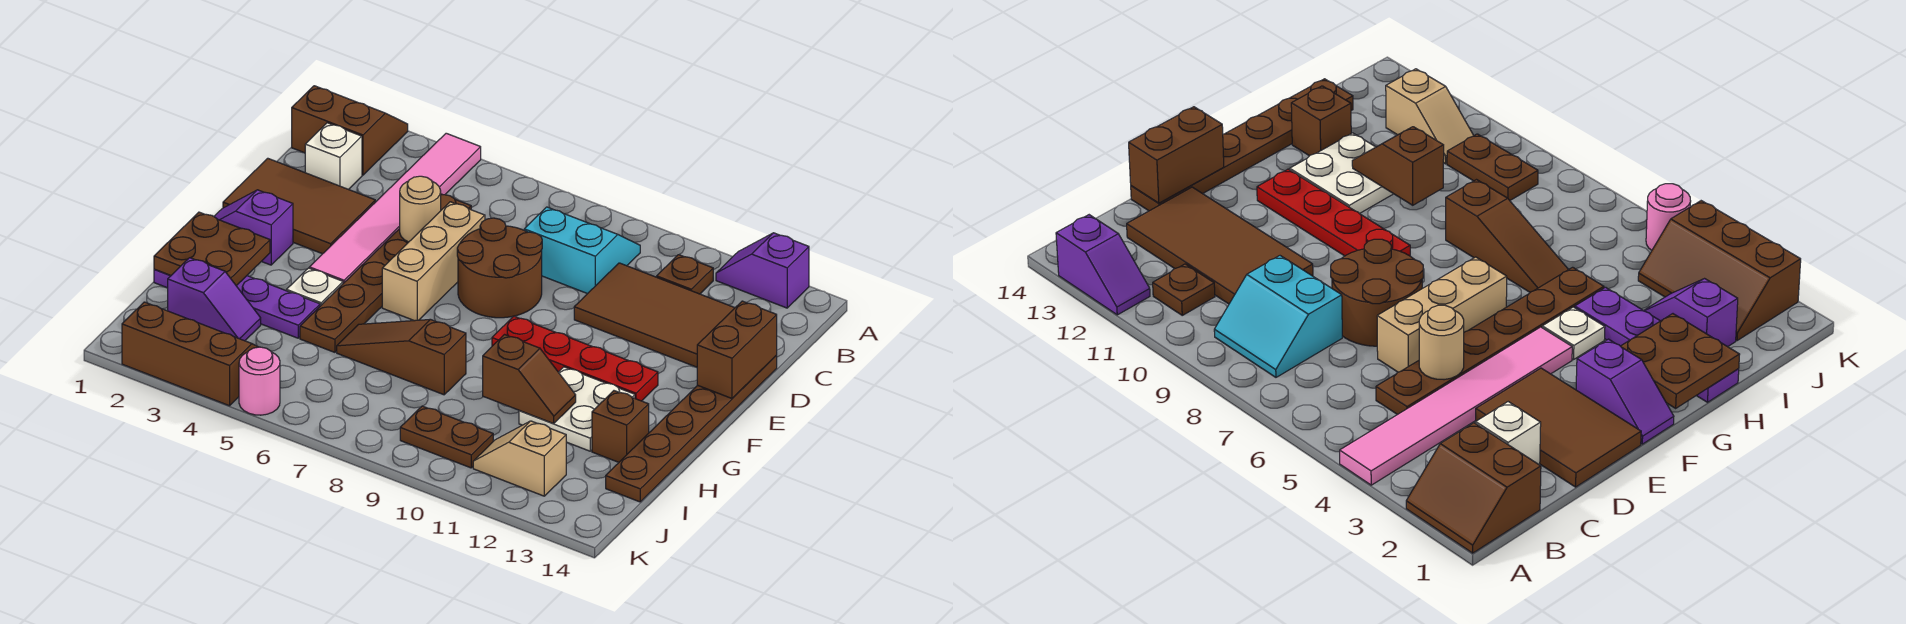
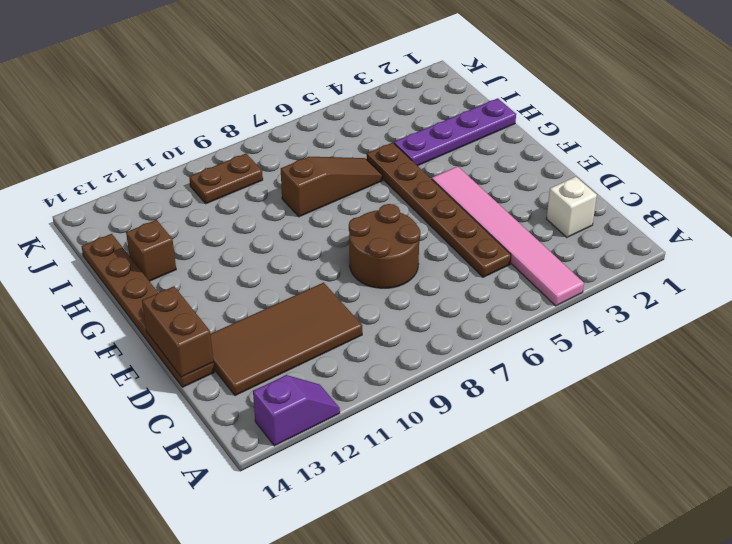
none -> brown 2x2 slope [292,86,408,175]
none -> cyan 2x2 slope [524,207,640,294]
none -> brown 1x1 plate [657,255,713,294]

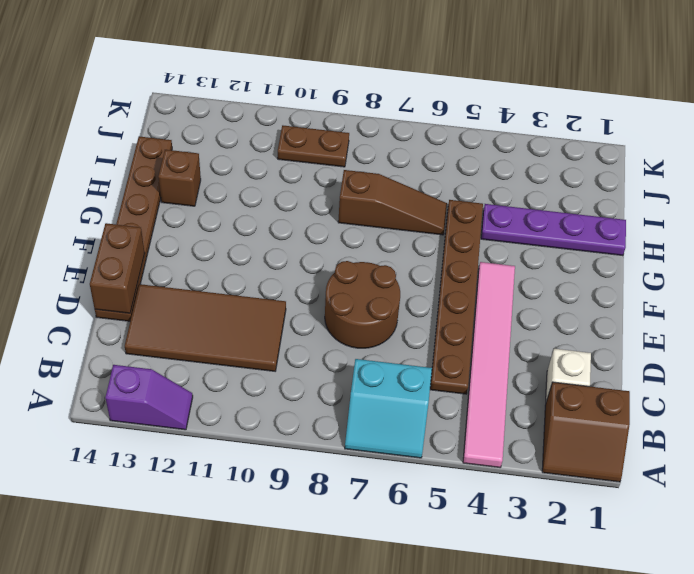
cyan 2x2 slope [345,359,432,458] -> cyan 2x2 slope moved to [524,207,640,294]
none -> brown 1x1 plate [657,255,713,294]
none -> brown 2x3 tile [223,158,375,254]
none -> tan 1x3 brick [382,202,485,321]

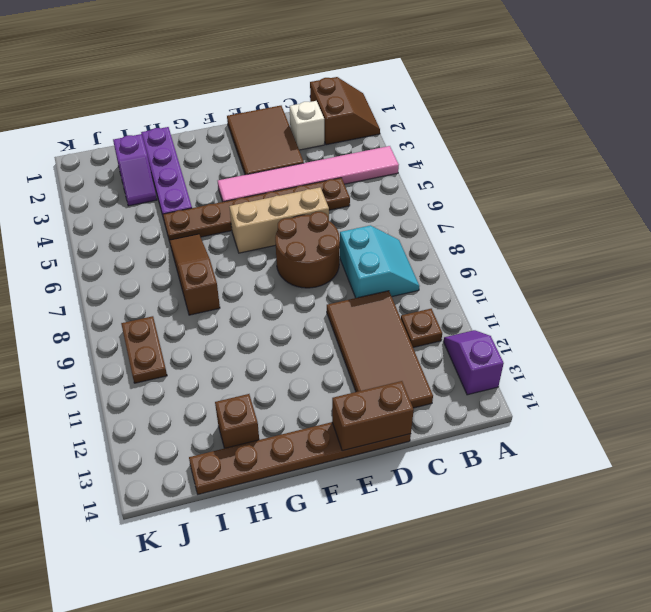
none -> purple 1x2 slope [214,190,293,265]
none -> red 1x4 plate [492,316,658,401]
none -> white 1x1 plate [287,268,343,306]

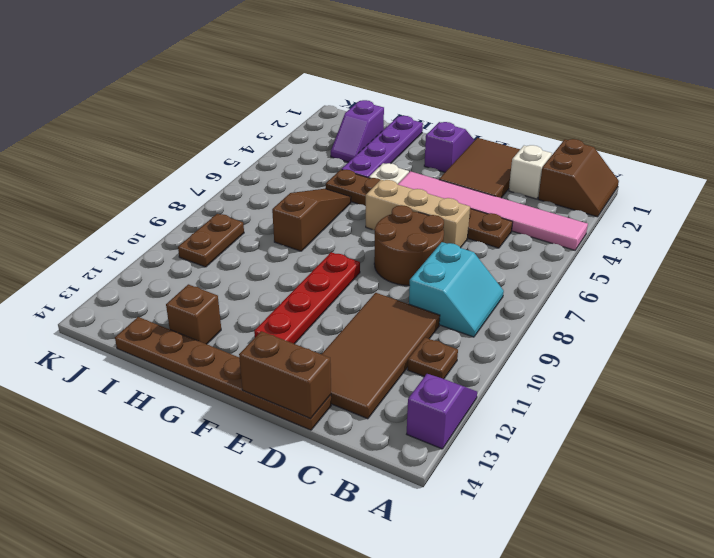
none -> white 2x2 plate [519,367,635,451]
none -> brown 2x3 slope [122,302,258,406]
none -> tan 1x2 slope [473,421,567,496]

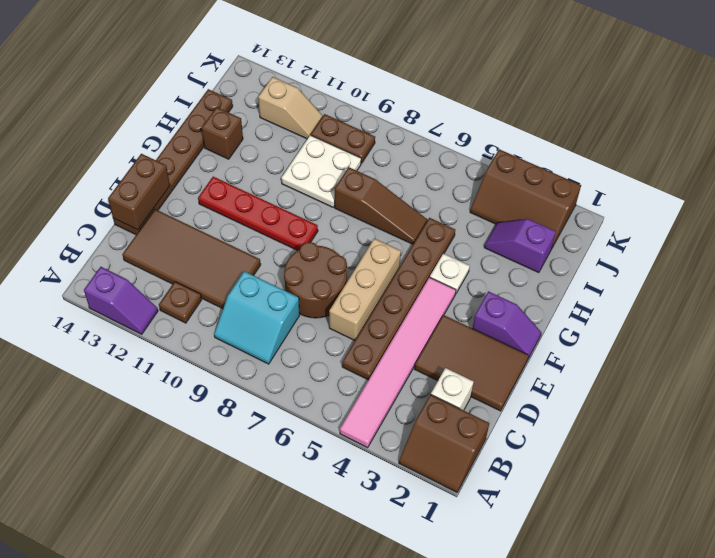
white 2x2 plate [281,135,361,207] -> white 2x2 plate moved to [519,367,635,451]
none -> purple 1x4 plate [154,269,320,338]
none -> pink 1x1 round brick [239,347,280,415]
none -> tan 1x1 round brick [400,176,441,242]

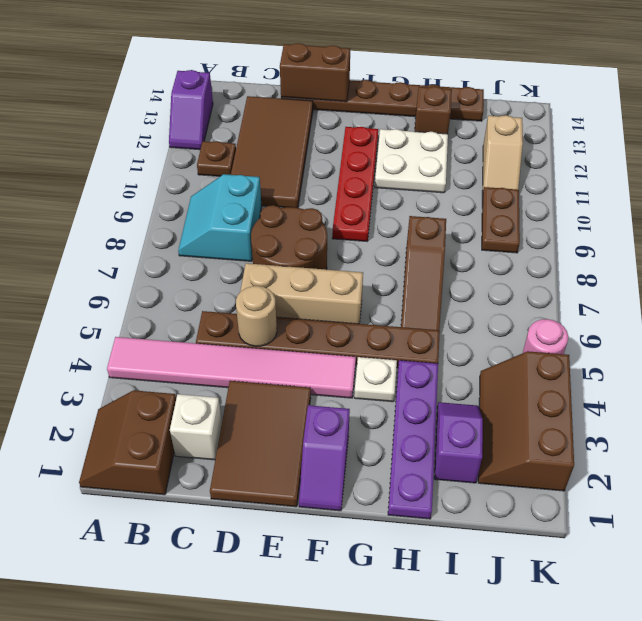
none -> brown 2x2 plate [154,212,270,286]
none -> brown 1x2 slope [483,335,576,423]

